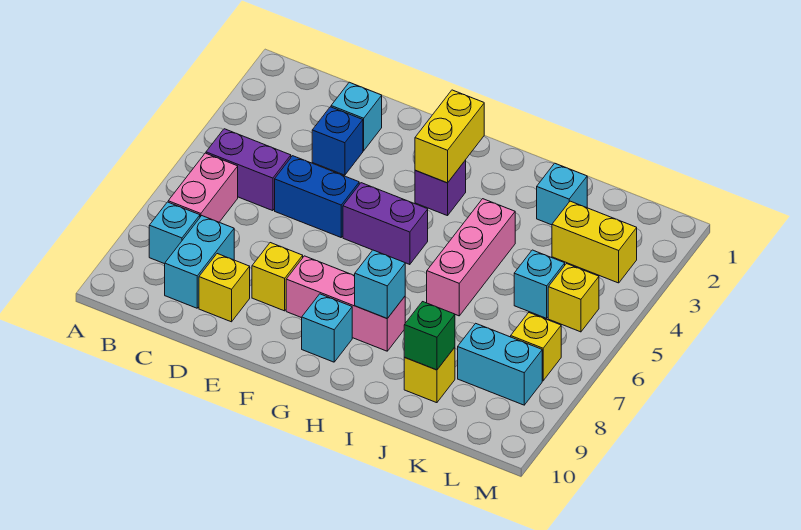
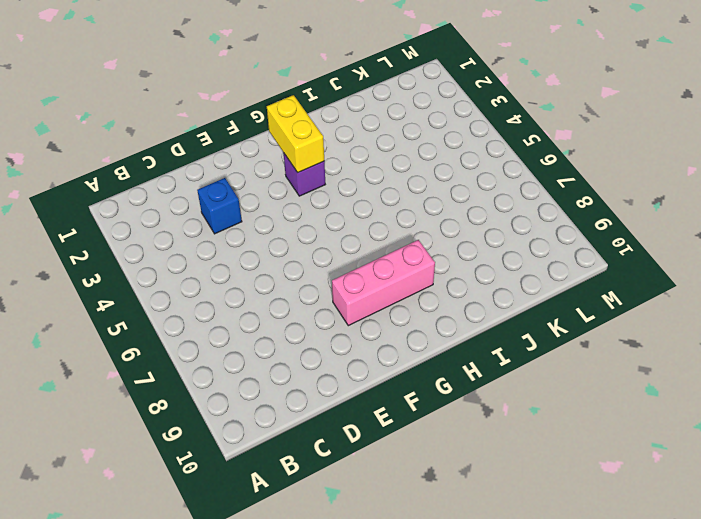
none -> purple 1x2 brick [206,129,291,211]
none -> pink 1x2 brick [168,153,238,222]
none -> cyan 1x1 brick [149,202,200,264]

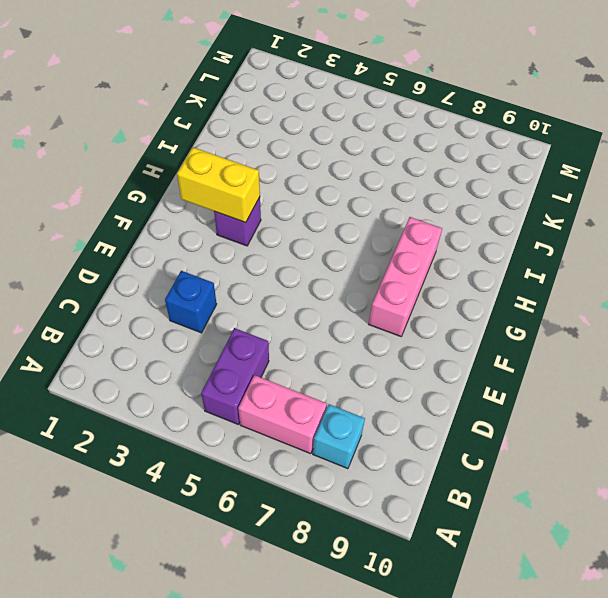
none -> cyan 1x2 brick [165,216,234,308]
none -> cyan 1x1 brick [331,82,382,151]
none -> blue 1x2 brick [275,156,359,237]

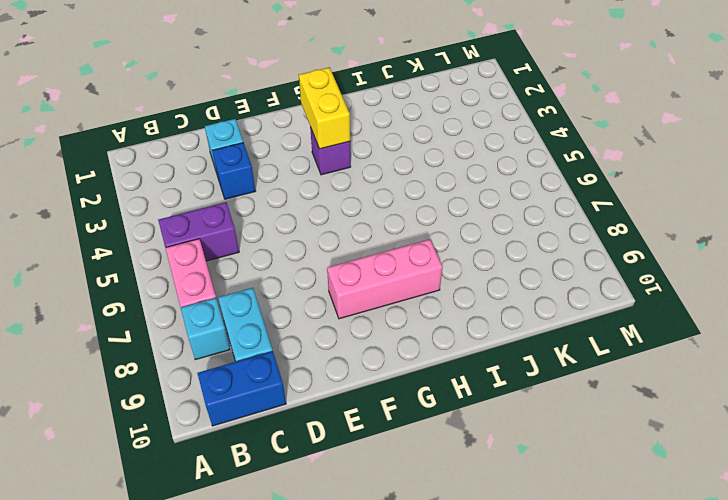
blue 1x2 brick [197,351,286,426] -> blue 1x2 brick moved to [275,156,359,237]
none -> yellow 1x1 brick [199,254,250,322]
none -> yellow 1x1 brick [252,243,303,311]
none -> purple 1x2 brick [343,183,428,265]

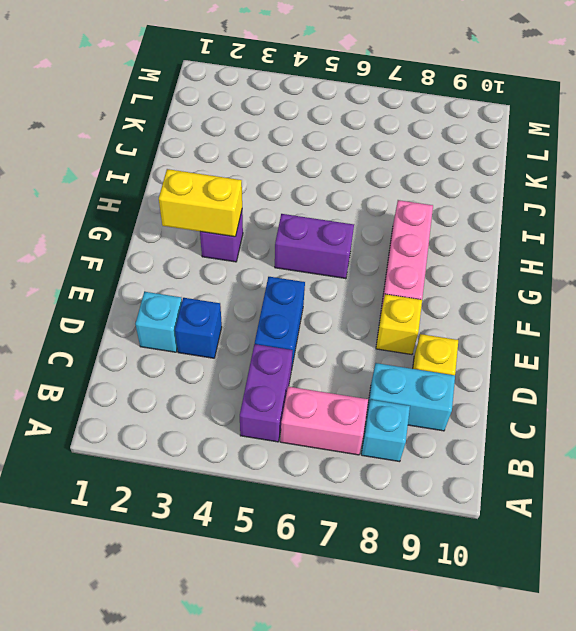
purple 1x2 brick [275,214,354,279] -> purple 1x2 brick turned to [343,183,428,265]
none -> cyan 1x1 brick [302,294,352,362]
none -> pink 1x3 brick [427,199,515,316]
none -> cyan 1x1 brick [537,163,587,225]

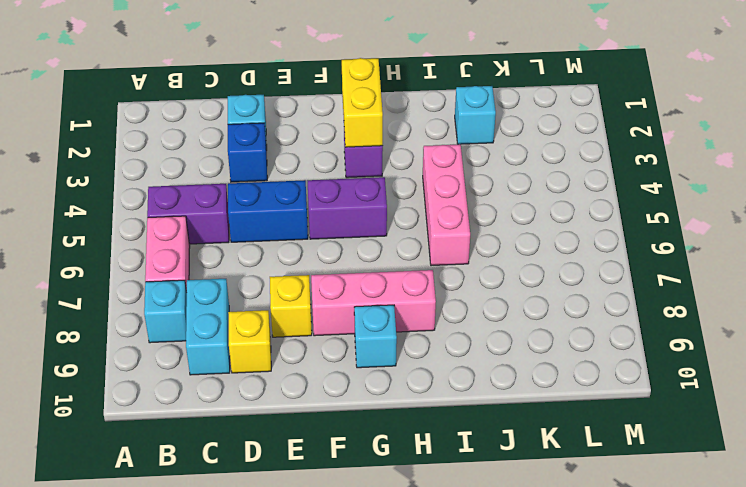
none -> yellow 1x1 brick [404,347,455,403]
none -> yellow 1x2 brick [552,201,637,283]
none -> cyan 1x1 brick [514,250,565,318]

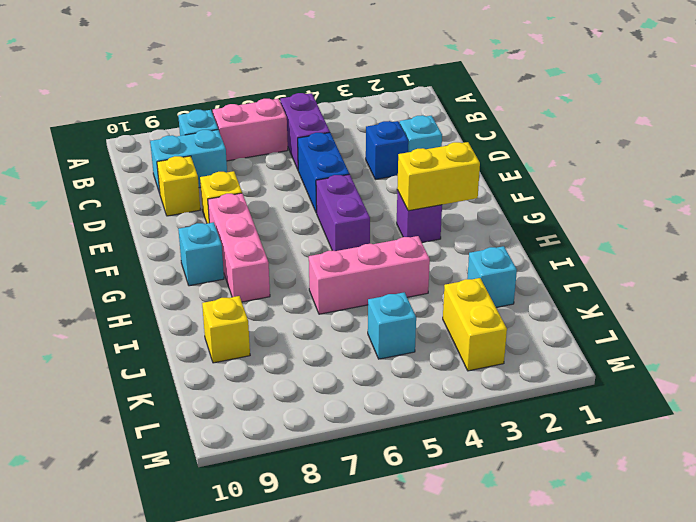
none -> cyan 1x2 brick [458,323,542,405]
none -> yellow 1x1 brick [548,264,599,332]
none -> yellow 1x1 brick [511,313,561,381]

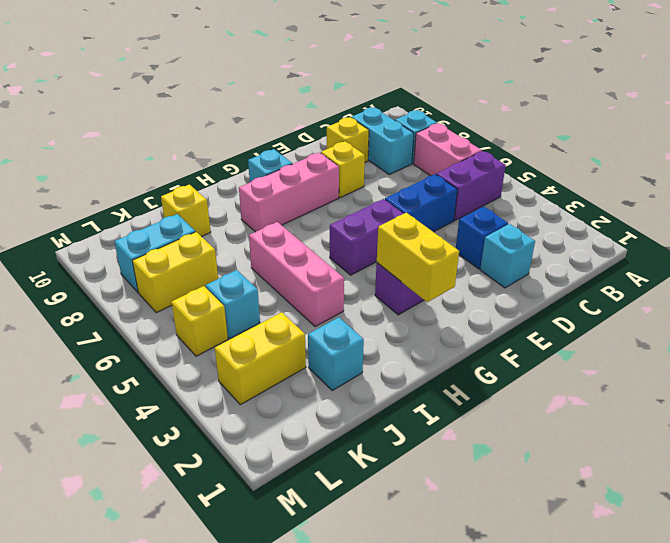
yellow 1x2 brick [132,232,218,313] -> yellow 1x1 brick [511,313,561,381]
none -> cyan 1x1 brick [355,250,405,318]
none -> green 1x1 brick [404,302,455,370]

